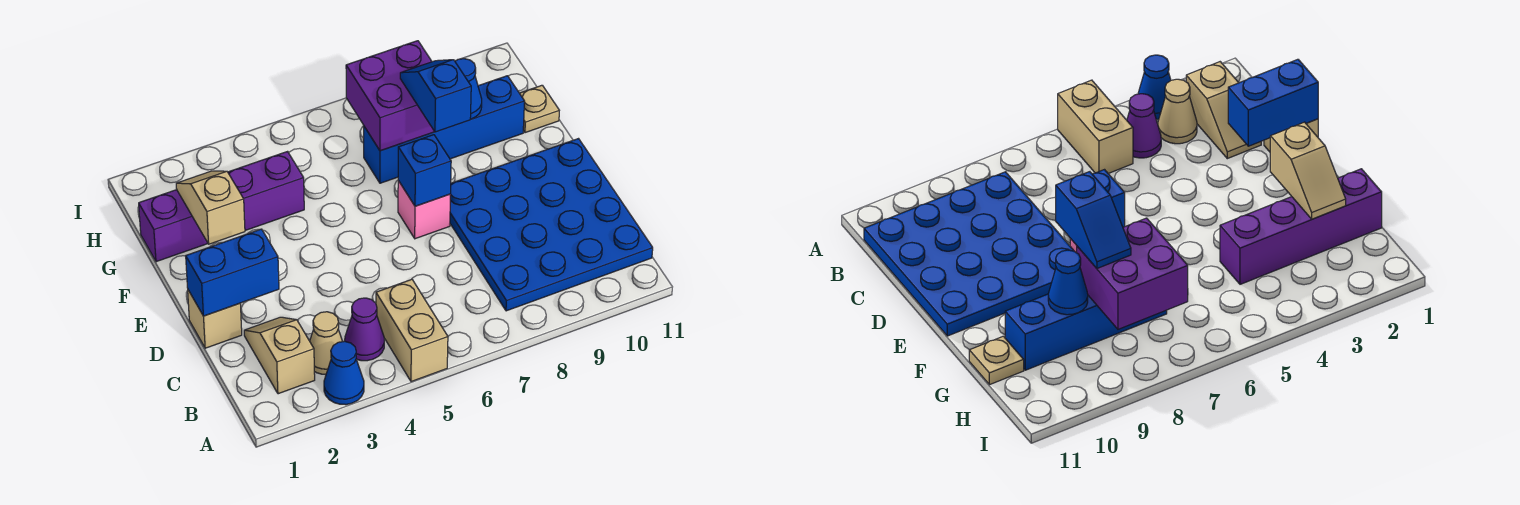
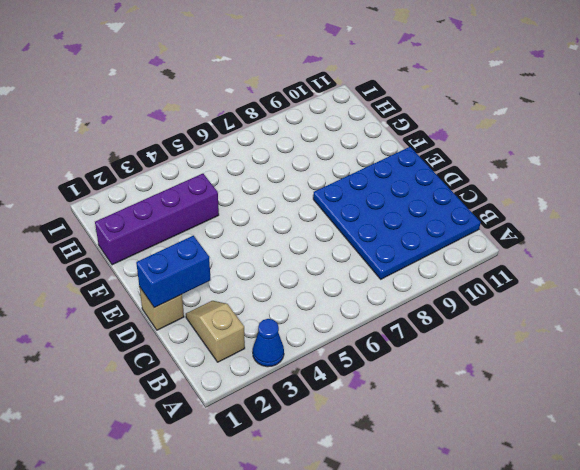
none -> tan 1x2 brick [376,279,448,382]
none -> tan 1x1 cone [310,312,343,375]
none -> purple 1x1 cone [345,298,384,361]

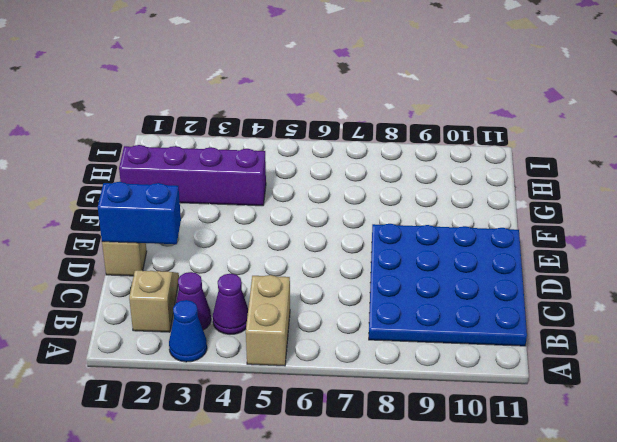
purple 1x1 cone [176,272,211,330] -> tan 1x1 cone [310,312,343,375]
none -> pink 1x1 brick [398,181,451,239]
none -> blue 1x4 brick [363,76,525,183]
none -> tan 1x1 plate [520,85,559,133]

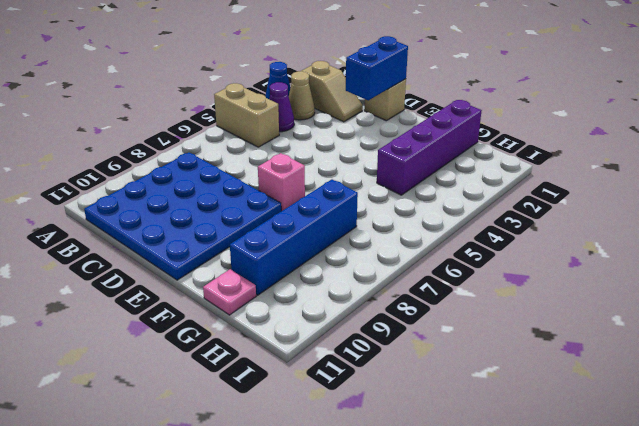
pink 1x1 plate [203,269,256,315] -> tan 1x1 plate [520,85,559,133]
none -> blue 1x1 brick [398,135,451,206]
none -> tan 1x2 slope [176,171,245,244]
none -> purple 2x2 brick [346,41,435,151]

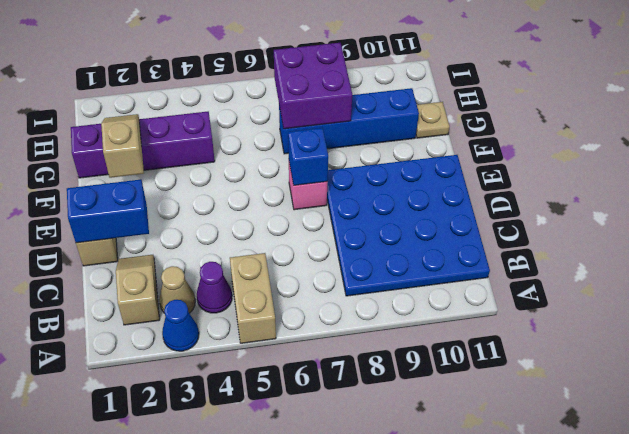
none -> blue 1x1 cone [455,59,482,119]
none -> blue 1x2 slope [400,60,471,132]

